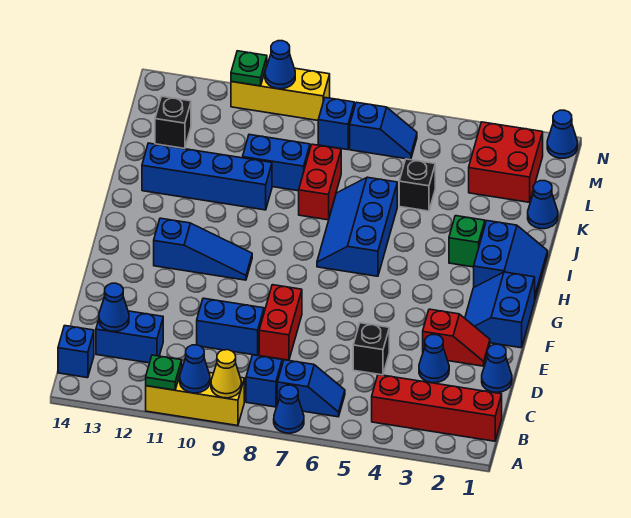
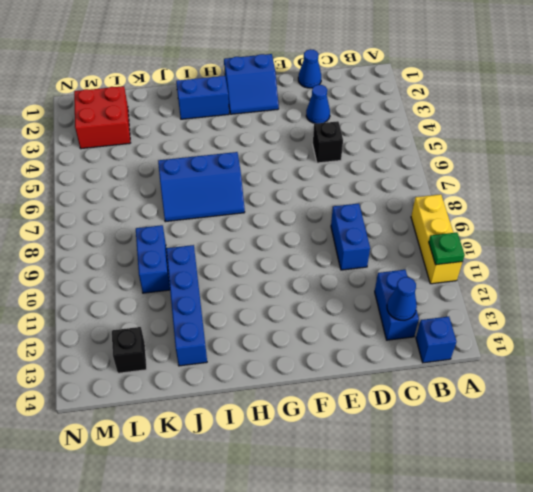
none -> blue 1x1 cone [274,385,304,433]
none -> red 1x4 brick [372,375,502,441]
none -> blue 1x2 slope [277,360,345,417]
none -> blue 1x1 brick [246,355,282,407]

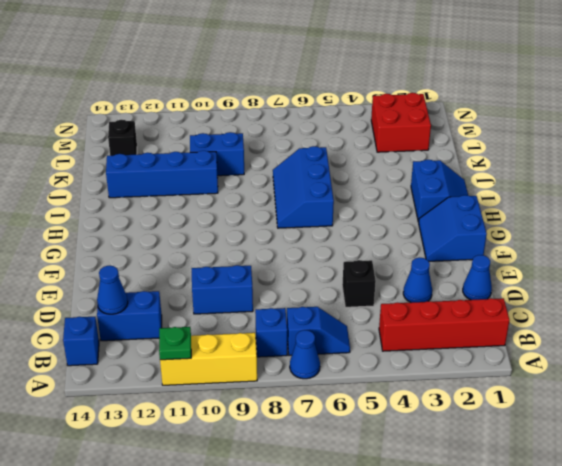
none -> red 1x2 brick [259,285,302,360]
none -> red 1x2 slope [423,309,490,366]
none -> blue 1x3 slope [154,218,252,280]
none -> green 1x1 brick [449,216,485,267]

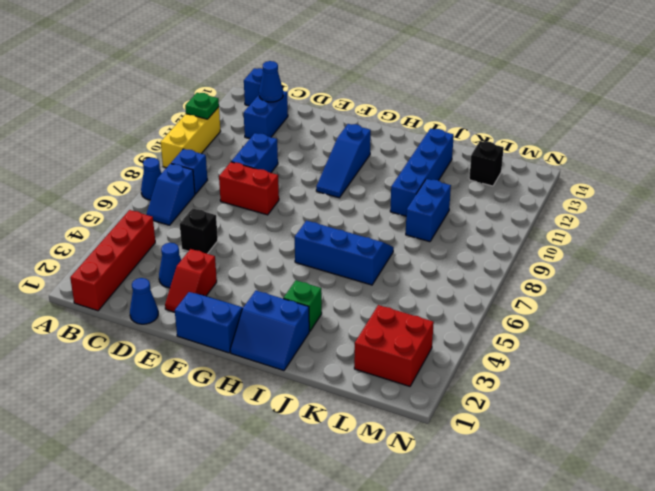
none -> red 1x2 brick [299,144,341,220]
none -> blue 1x1 cone [528,181,558,229]
none -> black 1x1 brick [399,159,435,211]
none -> blue 1x2 slope [350,102,417,159]

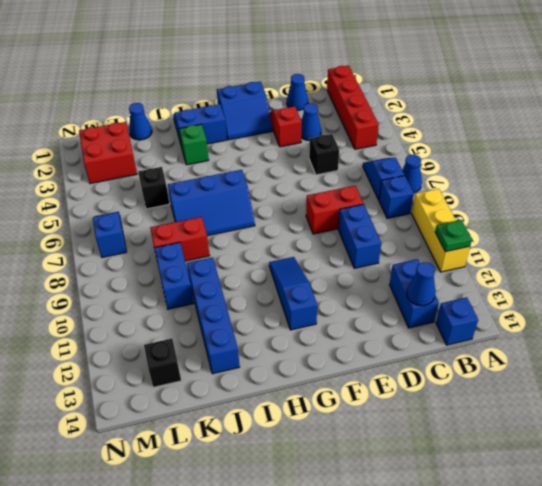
none -> blue 1x1 brick [318,98,354,150]
none -> blue 1x1 cone [547,110,578,158]
none -> yellow 1x3 brick [231,65,330,120]
none -> yellow 1x1 cone [211,350,241,398]

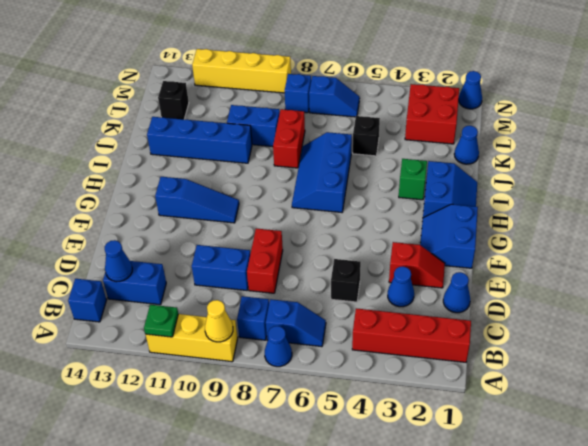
yellow 1x4 brick [192,49,291,93] -> yellow 1x3 brick [231,65,330,120]
none -> blue 1x1 cone [180,345,210,393]
none -> blue 1x1 cone [265,41,295,89]
none -> green 1x1 plate [231,51,267,86]

